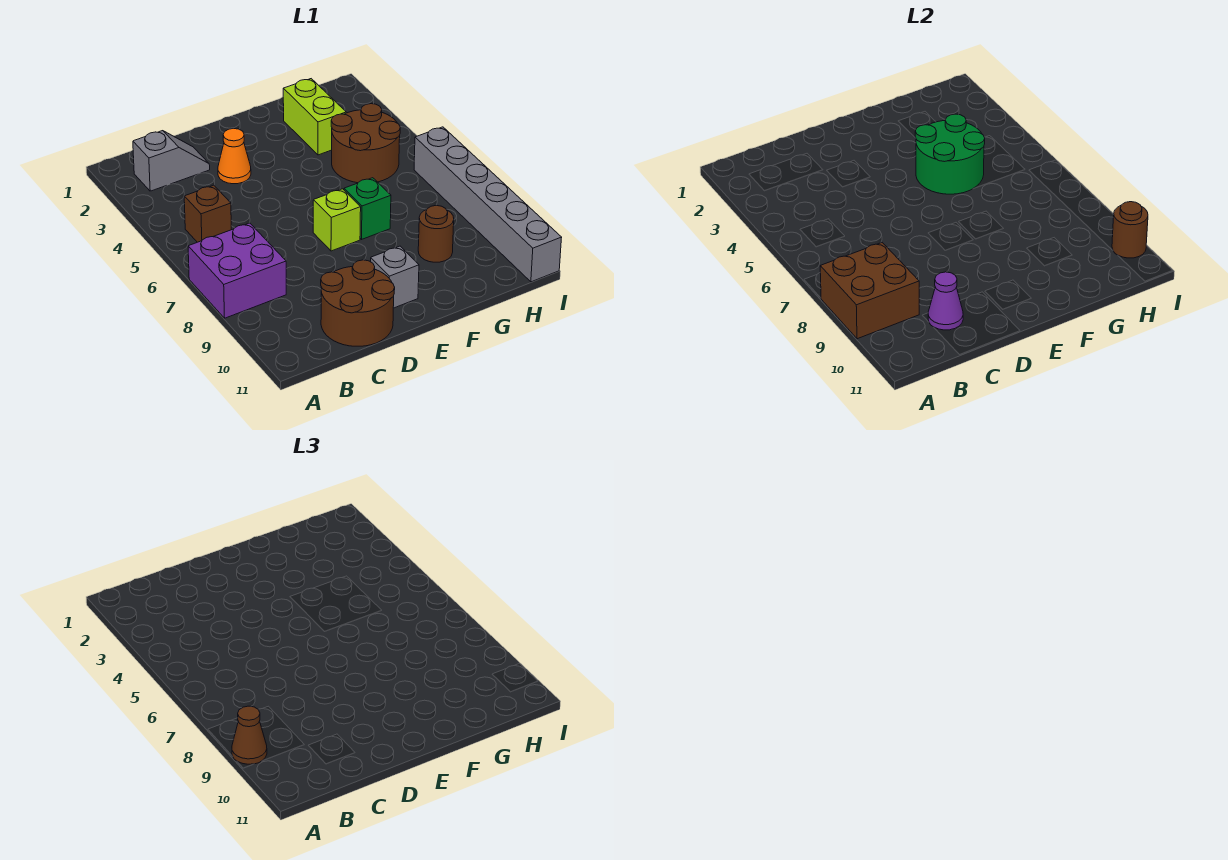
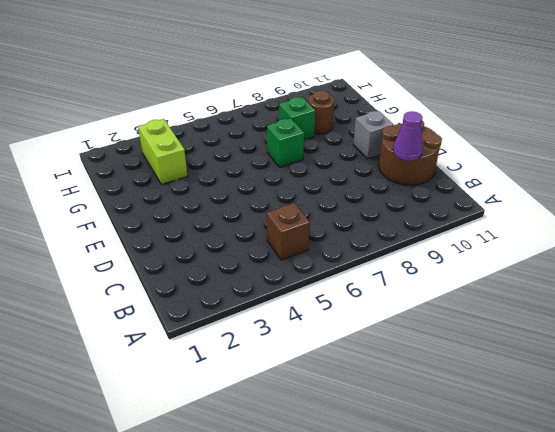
lime 1x2 brick [138,119,187,185] -> lime 1x2 brick turned to [283,79,346,155]
green 1x1 brick [279,97,315,140] -> none
none -> purple 2x2 brick [188,223,286,318]
none -> grey 1x2 slope [133,131,210,191]
none -> orange 1x1 cone [218,128,251,184]

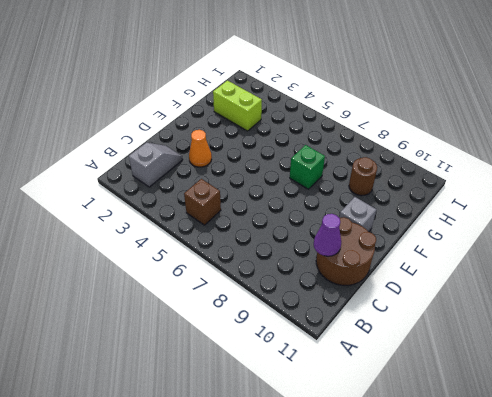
none -> purple 2x2 brick [188,223,286,318]
none -> lime 1x1 brick [313,189,361,251]
none -> brown 2x2 round brick [331,104,400,183]

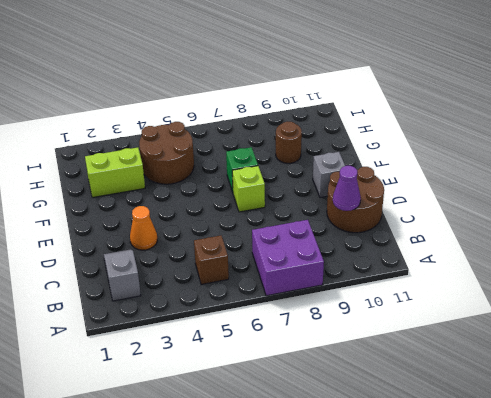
none -> grey 1x6 brick [414,127,562,282]
none -> brown 2x2 brick [820,243,919,339]
none -> green 2x2 round brick [915,114,985,194]

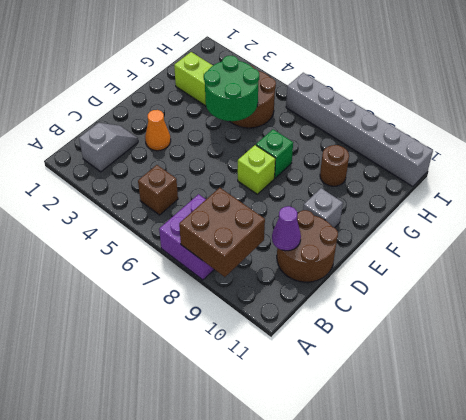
none -> brown 1x1 round brick [1112,202,1148,258]
none -> brown 1x1 cone [232,706,267,764]

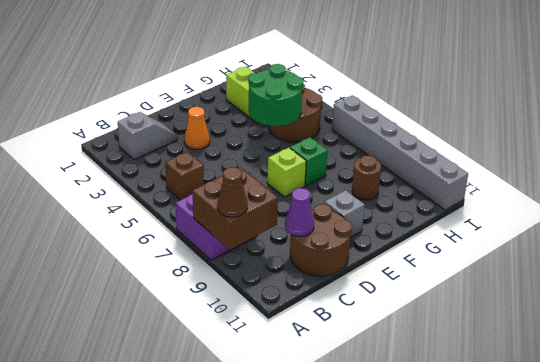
none -> brown 1x1 round brick [1112,202,1148,258]

